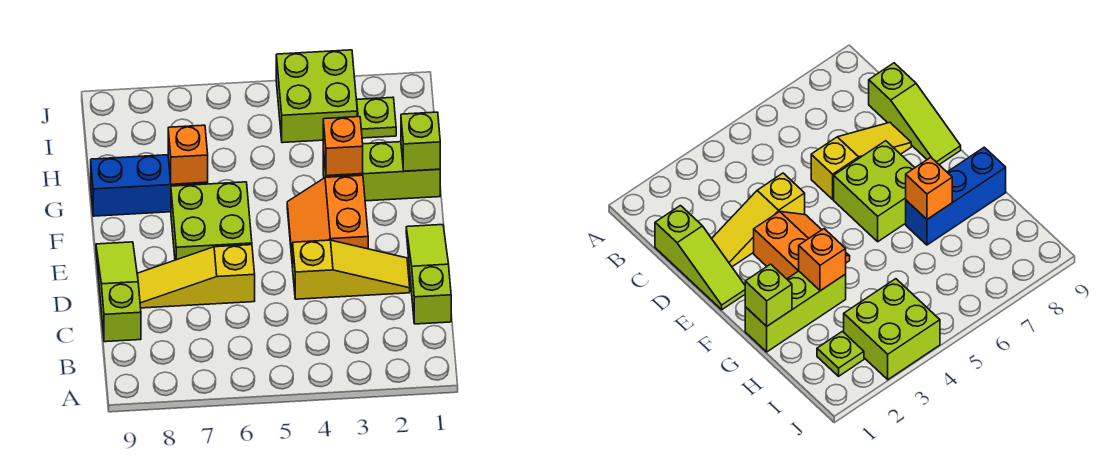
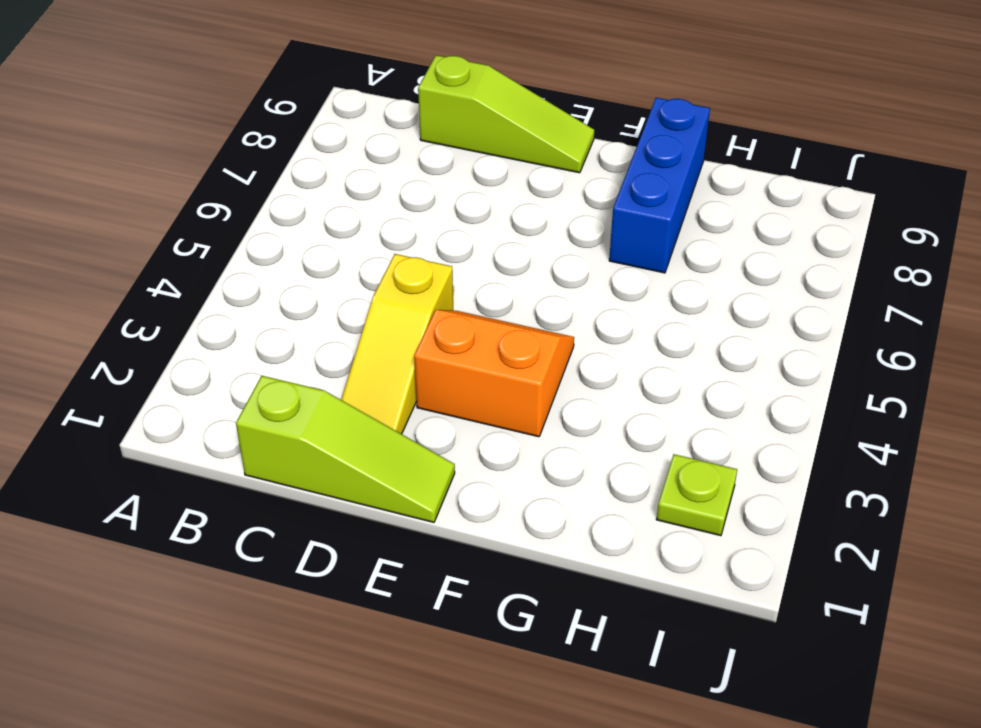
none -> yellow 1x3 slope [138,245,255,308]
none -> lime 2x2 brick [171,182,252,260]
none -> lime 1x3 brick [323,142,440,201]

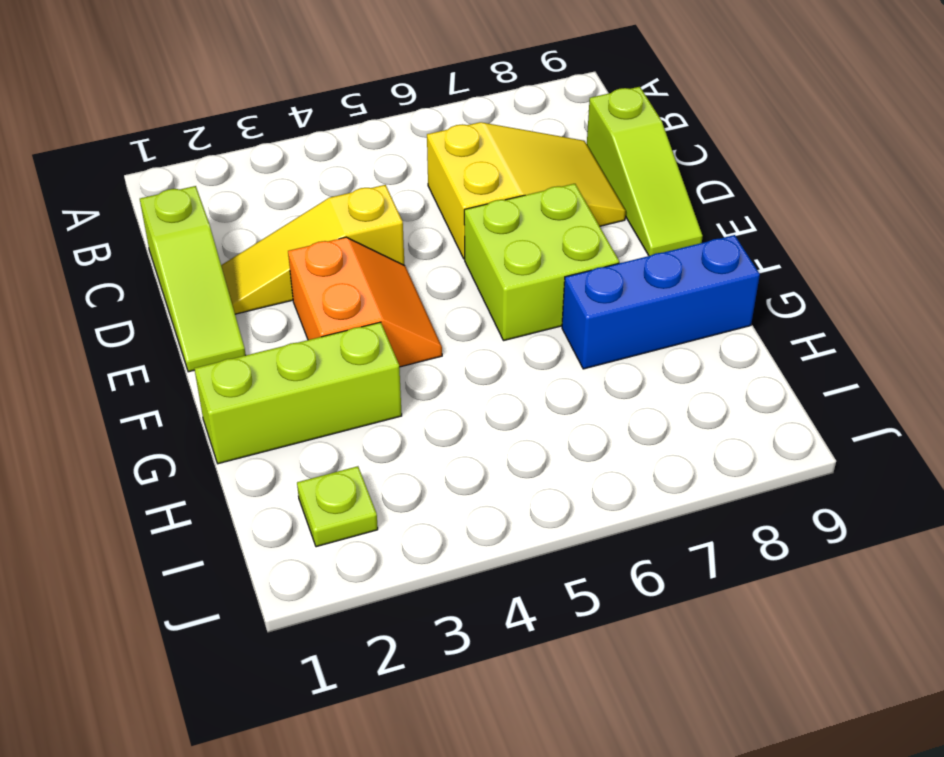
yellow 2x3 slope [427,122,626,259] -> yellow 1x3 slope [138,245,255,308]
none -> lime 2x2 brick [276,50,357,143]
none -> lime 1x1 brick [401,112,440,171]
none -> orange 1x1 brick [323,117,363,176]

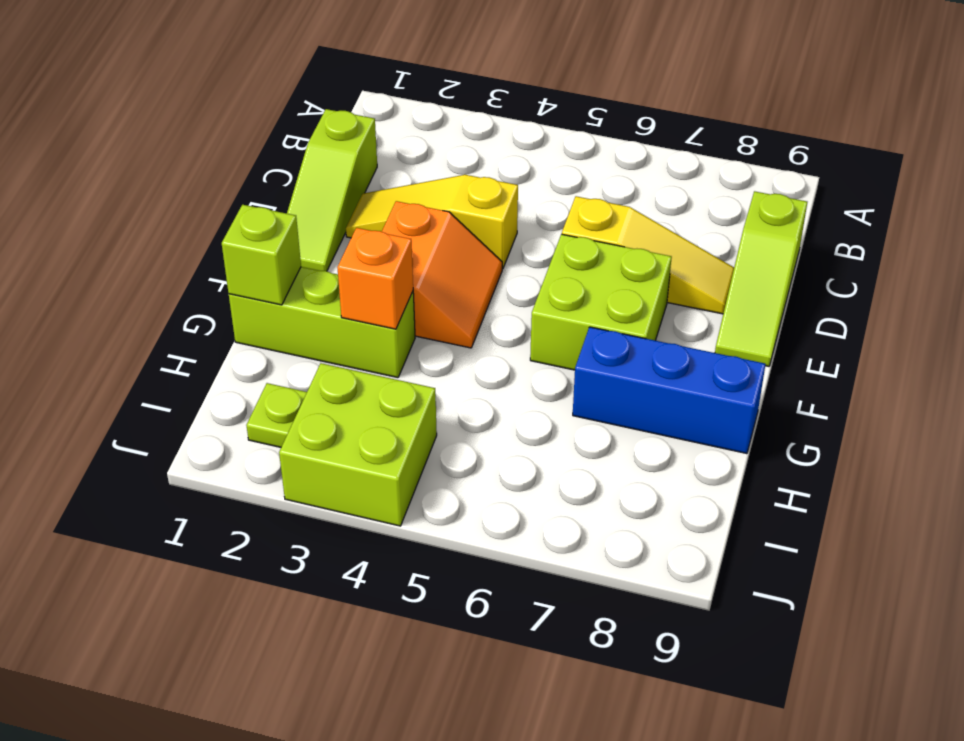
none -> orange 1x1 brick [168,125,208,184]

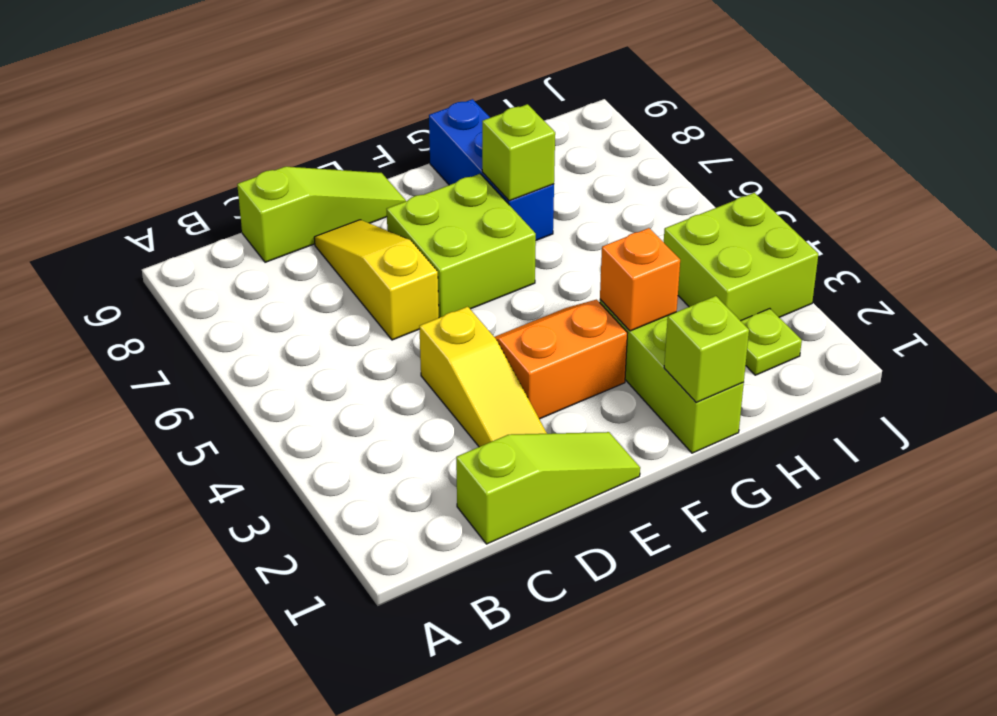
lime 1x1 brick [482,104,555,201] -> orange 1x1 brick [168,125,208,184]

